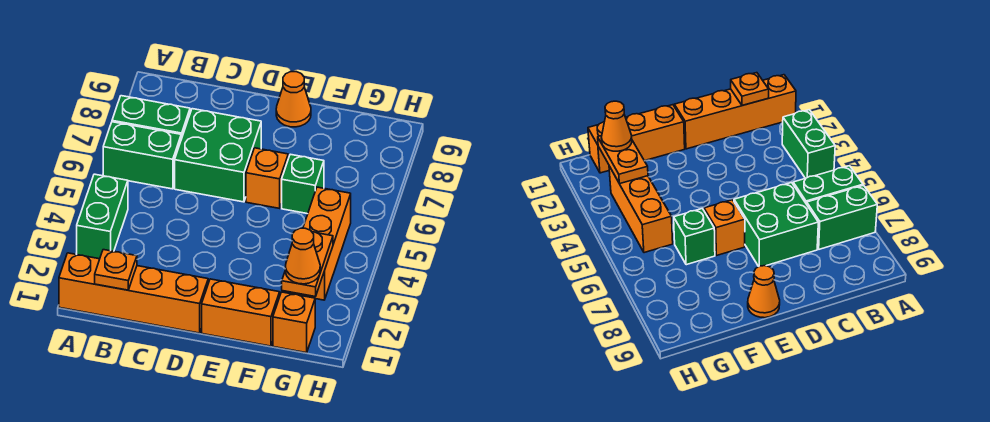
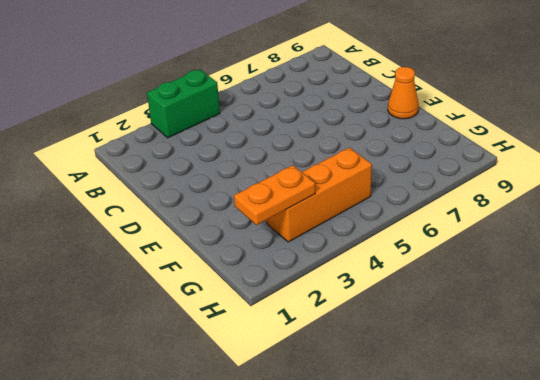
none -> orange 1x4 brick [59,253,208,333]
none -> green 1x2 brick [103,122,181,189]
none -> green 1x2 brick [112,96,190,139]

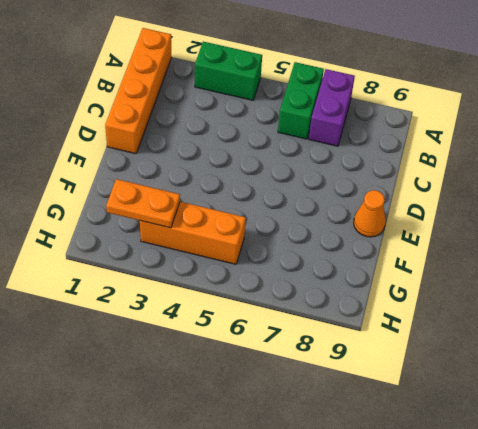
purple 1x2 brick [309,69,355,146] -> green 1x2 brick [112,96,190,139]
none -> green 2x2 brick [175,109,261,202]
none -> orange 1x2 brick [202,279,280,346]
none -> orange 1x1 brick [246,148,288,208]

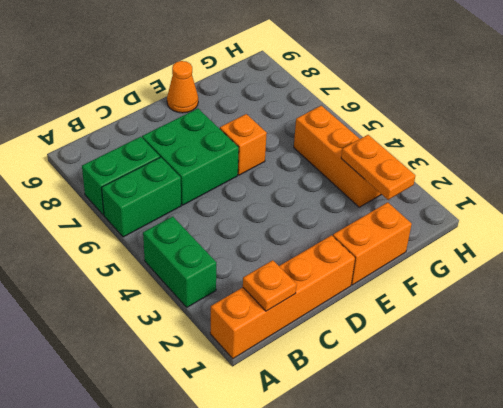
none -> green 1x1 brick [282,154,324,214]
none -> orange 1x1 brick [273,292,315,353]
none -> orange 1x1 cone [285,228,320,284]

